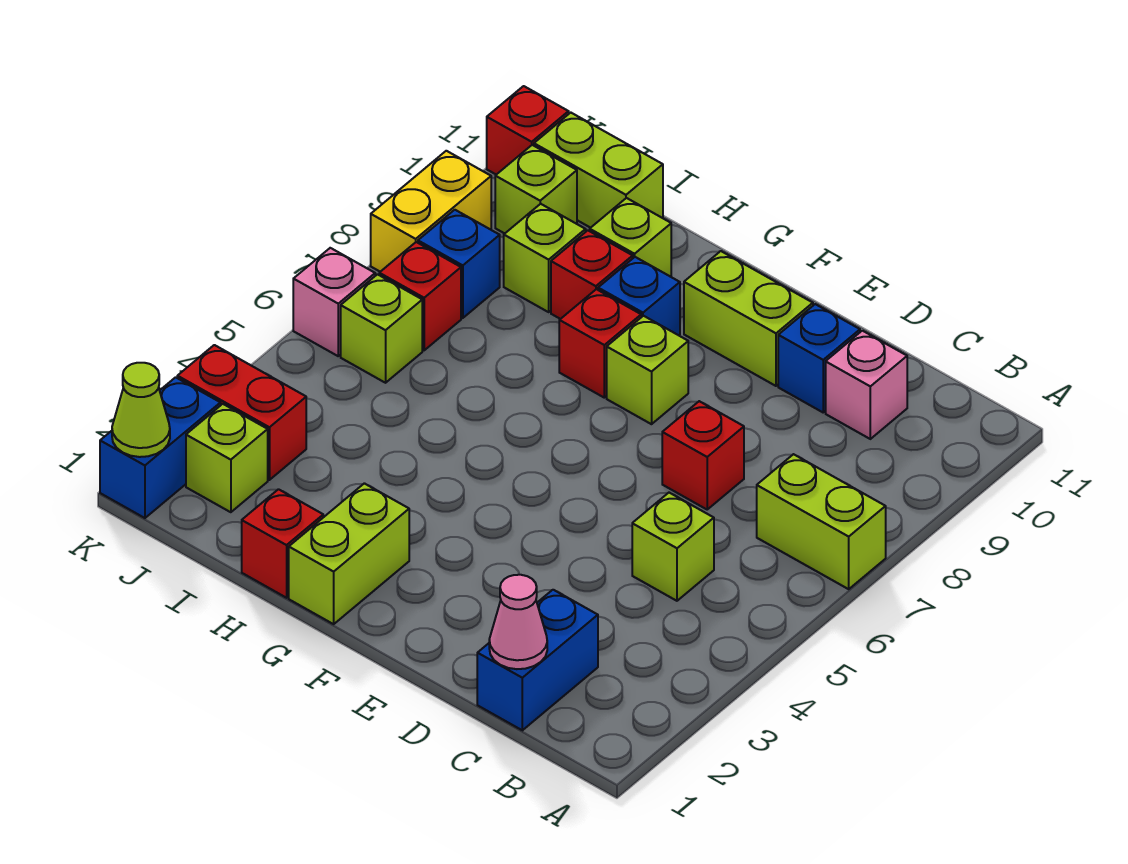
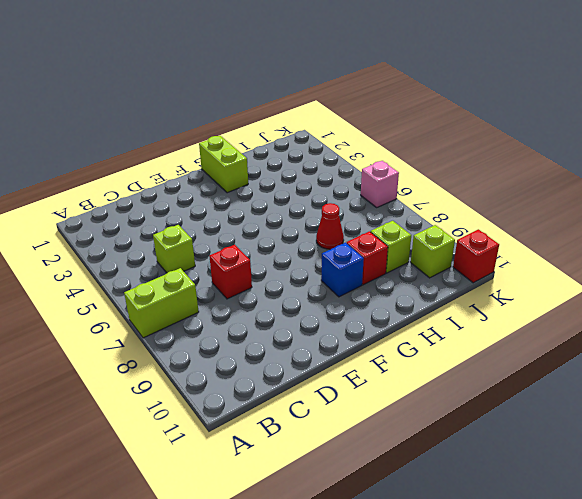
red 1x1 cone [316,203,344,249] -> none
none -> blue 1x2 brick [477,590,598,730]
none -> pink 1x1 brick [826,331,907,439]
none -> blue 1x1 brick [778,304,860,412]

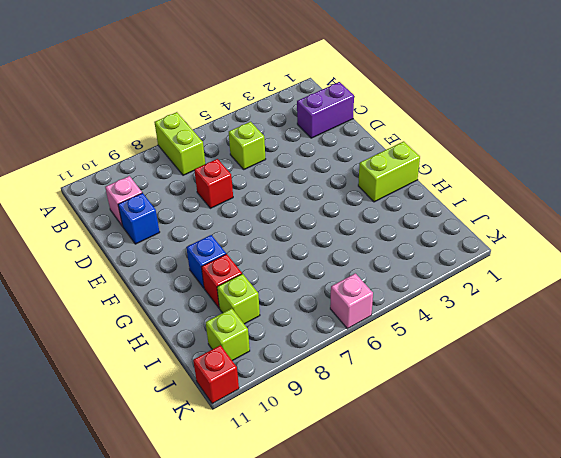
purple 1x2 brick [297,82,354,138] -> blue 1x2 brick [477,590,598,730]
none -> lime 1x2 brick [684,251,813,386]
none -> lime 1x1 brick [607,316,688,424]
none -> red 1x1 brick [559,289,641,398]

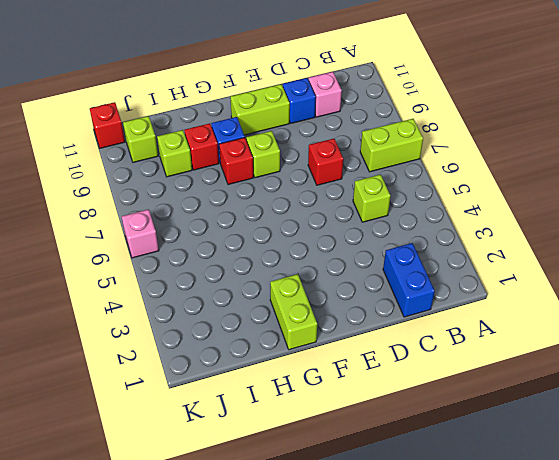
none -> red 1x1 brick [242,489,323,598]
none -> lime 1x1 brick [590,198,671,277]
none -> lime 1x2 brick [534,113,663,228]

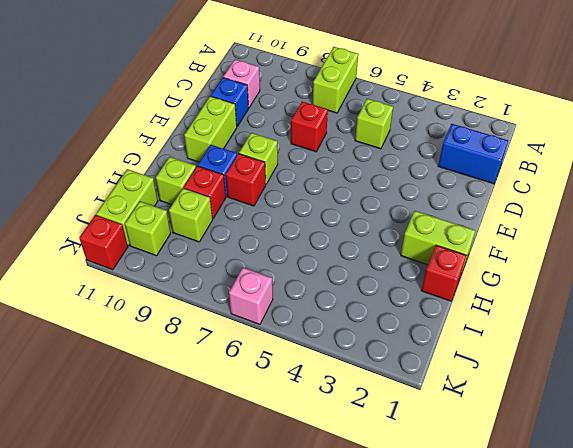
none -> lime 1x1 brick [186,404,268,512]
none -> red 1x2 brick [177,345,306,480]
none -> lime 1x1 brick [341,274,422,383]

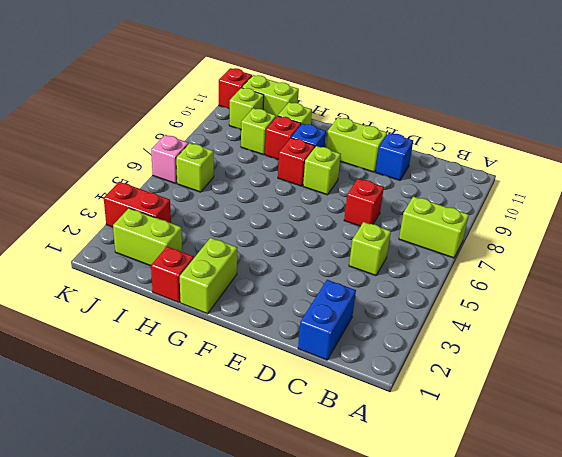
lime 1x2 brick [113,208,182,266] -> lime 1x1 brick [186,404,268,512]
none -> pink 1x1 brick [826,331,907,439]
none -> red 1x1 brick [379,242,461,350]
none -> blue 1x1 brick [418,210,500,318]

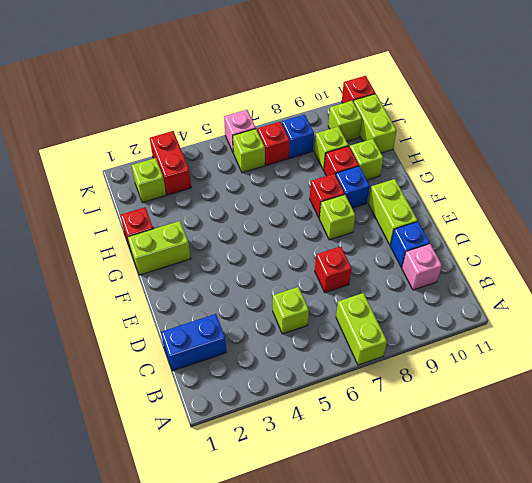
none -> blue 1x2 brick [100,377,221,518]
none -> yellow 1x2 brick [371,151,491,272]
none -> pink 1x1 cone [489,575,547,669]

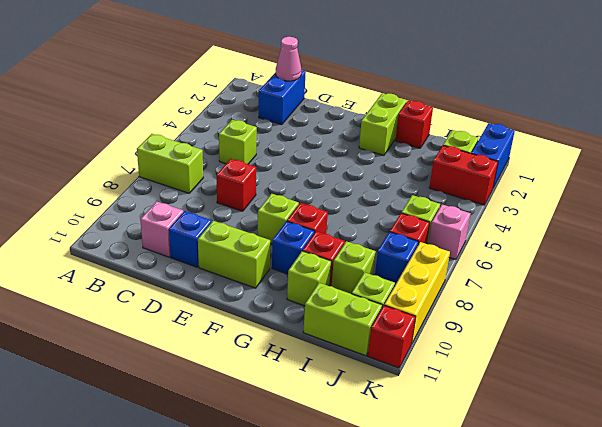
yellow 1x3 brick [384,242,450,344] -> yellow 1x2 brick [371,151,491,272]
none -> lime 1x1 cone [112,363,170,457]

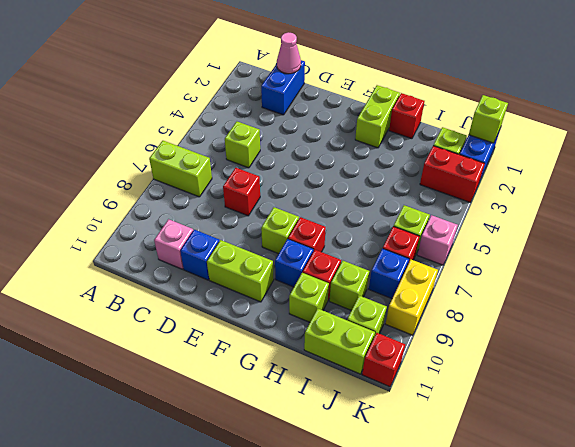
lime 1x1 brick [469,95,508,143] -> lime 1x1 cone [112,363,170,457]

